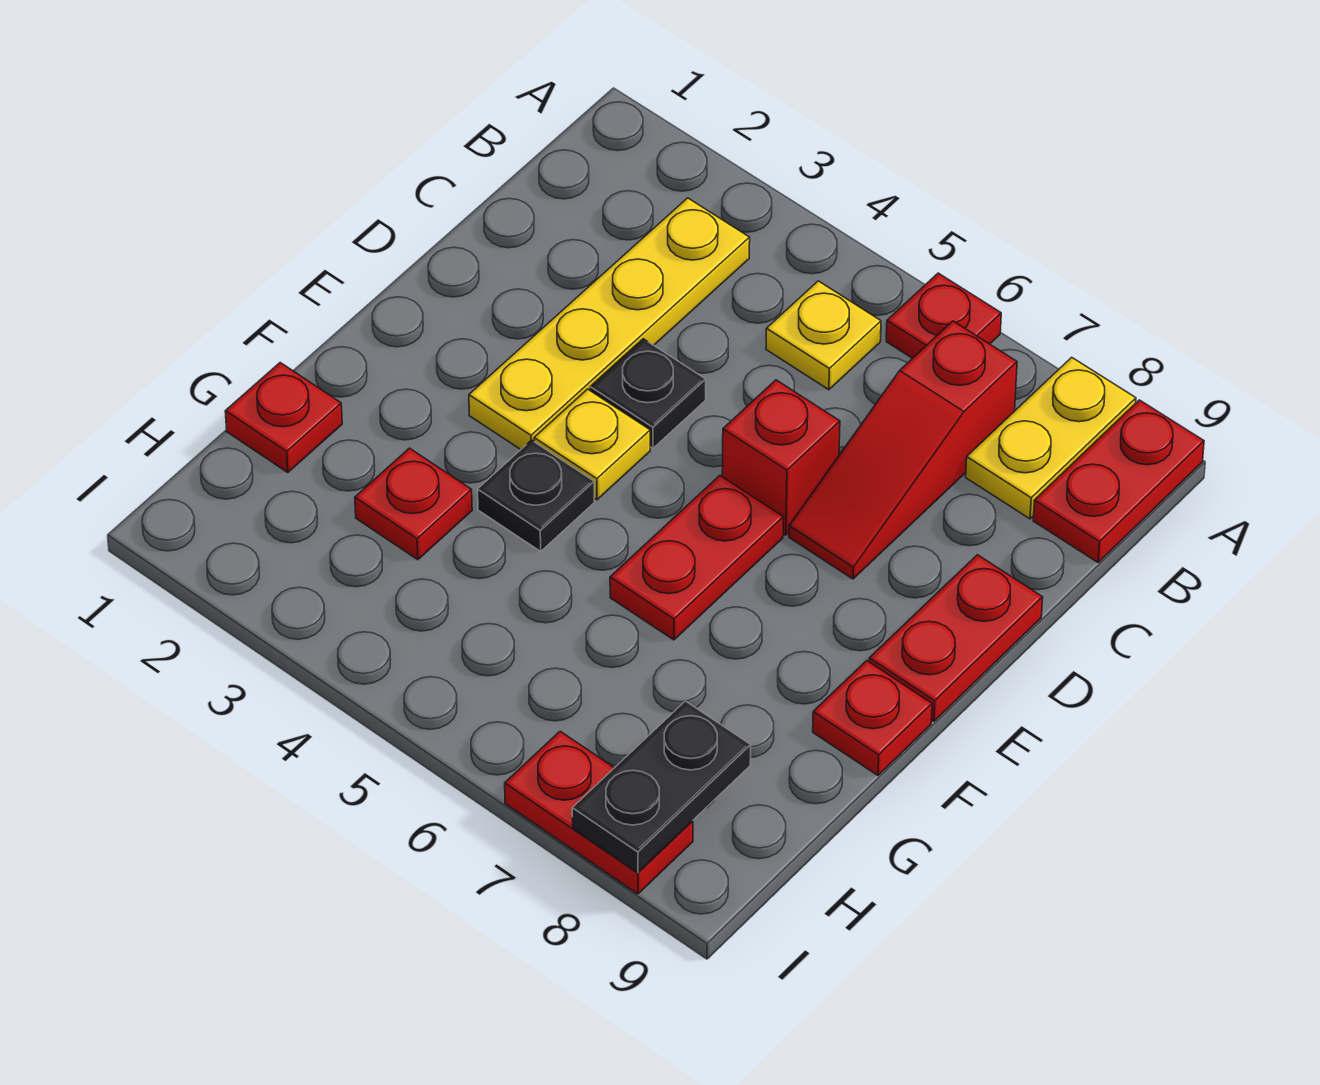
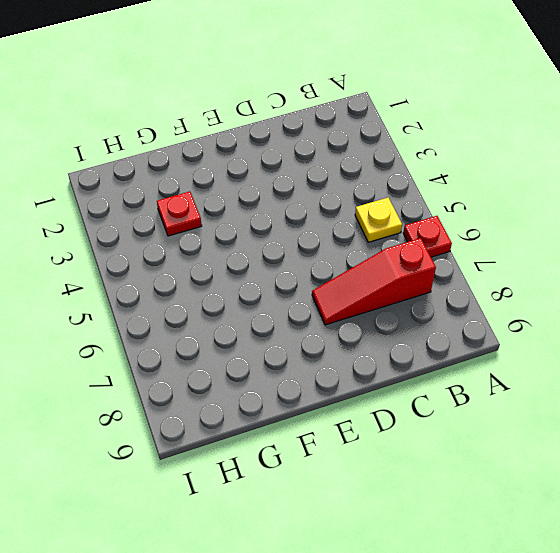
none -> yellow 1x2 plate [966,357,1136,519]
none -> red 1x2 plate [1033,400,1204,562]
none -> yellow 1x4 plate [469,198,750,449]

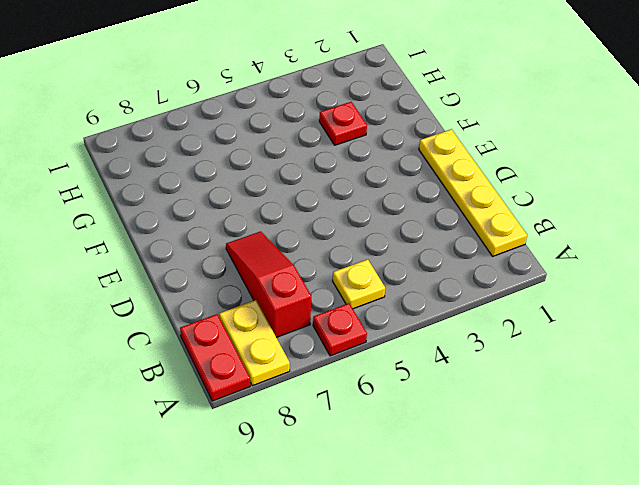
yellow 1x4 plate [419,129,527,256] -> yellow 1x4 plate moved to [469,198,750,449]
none -> black 1x1 plate [590,339,706,448]
none -> red 1x1 brick [722,380,840,535]
none -> red 1x2 plate [869,555,1043,721]

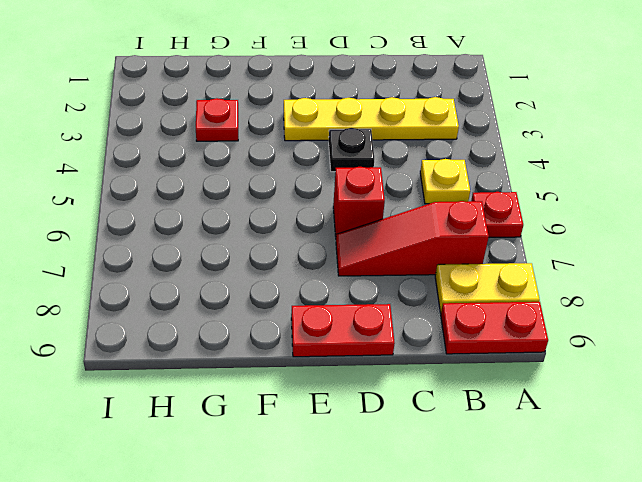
none -> yellow 1x1 plate [534,389,650,500]
none -> red 1x2 plate [610,476,783,640]
none -> black 1x1 plate [478,440,594,551]

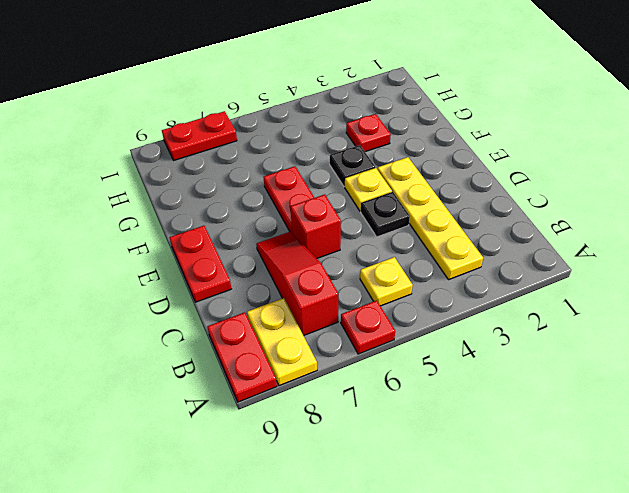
none -> red 1x1 plate [813,661,932,775]
none -> red 1x1 plate [225,363,342,473]
none -> black 1x2 plate [572,701,751,873]

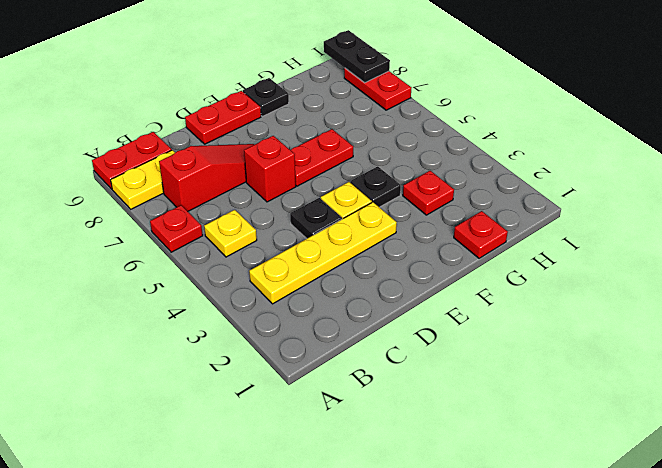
black 1x1 plate [243,78,289,116] -> red 1x1 plate [813,661,932,775]
black 1x2 plate [324,30,390,83] -> black 1x2 plate turned to [572,701,751,873]

